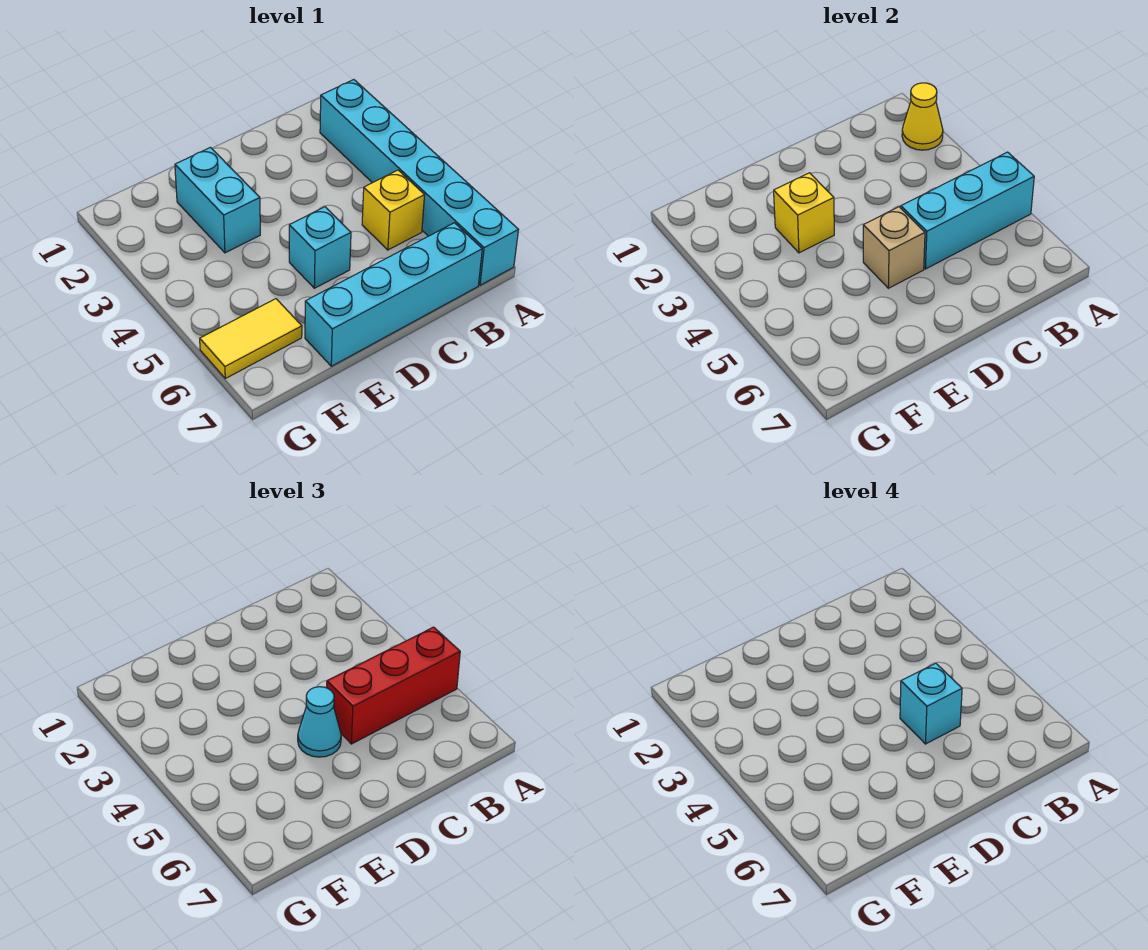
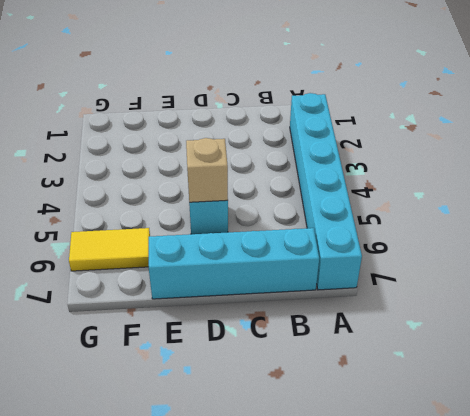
none -> yellow 1x1 brick [362,170,425,250]
none -> cyan 1x2 brick [175,147,260,253]
none -> yellow 1x1 cone [902,83,943,150]

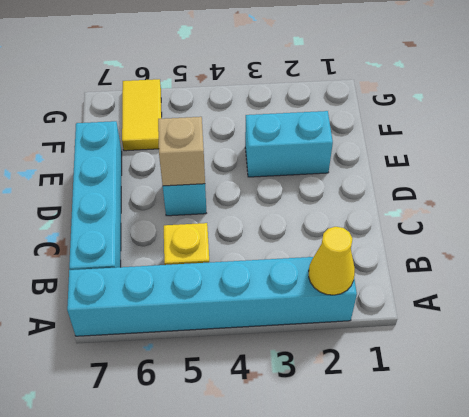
none -> cyan 1x3 brick [901,152,1034,269]
none -> yellow 1x1 brick [774,173,834,253]
none -> red 1x3 brick [327,627,460,744]

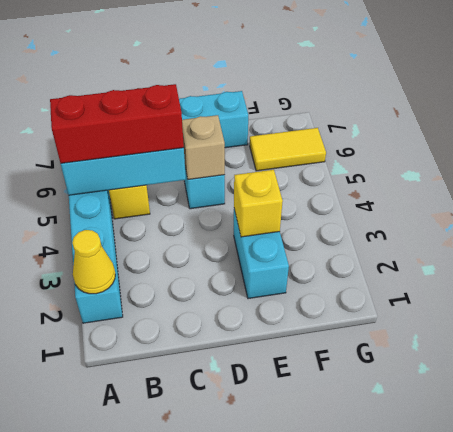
none -> cyan 1x1 cone [298,687,341,757]
none -> cyan 1x1 brick [900,663,962,744]

